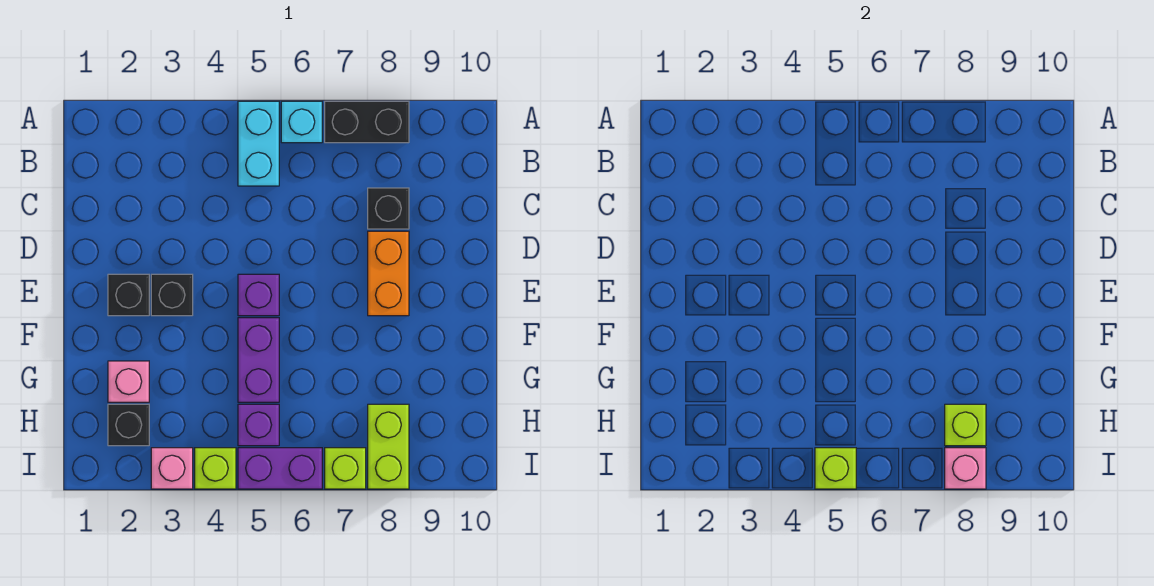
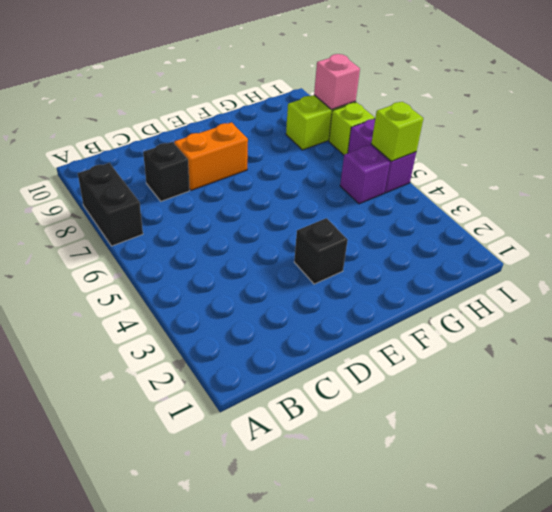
none -> cyan 1x2 brick [238,101,279,186]
none -> cyan 1x1 brick [281,101,322,143]
none -> black 1x1 brick [108,274,149,316]

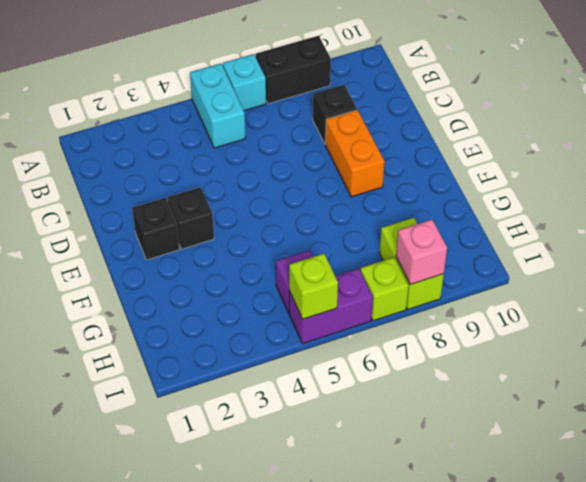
none -> purple 1x1 brick [238,274,279,316]
none -> purple 1x2 brick [238,318,279,402]
none -> pink 1x1 brick [108,361,149,402]

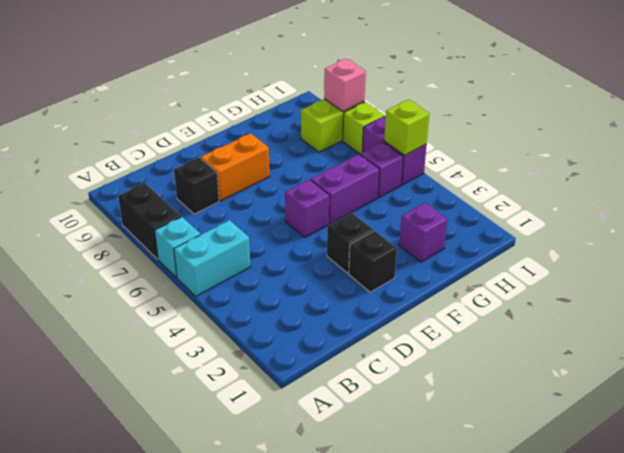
purple 1x1 brick [399,203,448,262] -> pink 1x1 brick [108,361,149,402]
none -> black 1x1 brick [108,404,149,446]
none -> pink 1x1 brick [151,448,193,489]
none -> lime 1x1 brick [195,448,236,489]

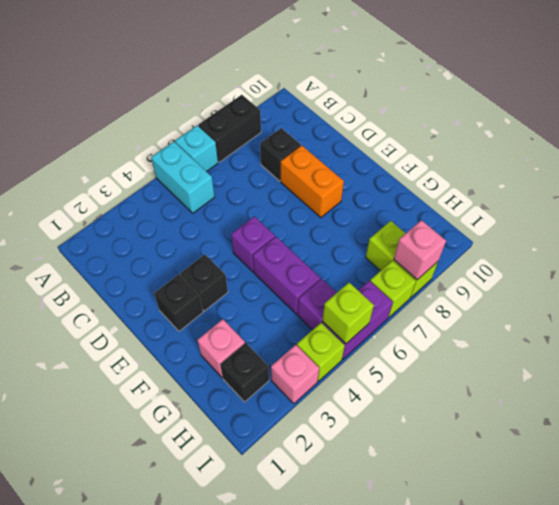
none -> lime 1x1 brick [945,404,986,446]

